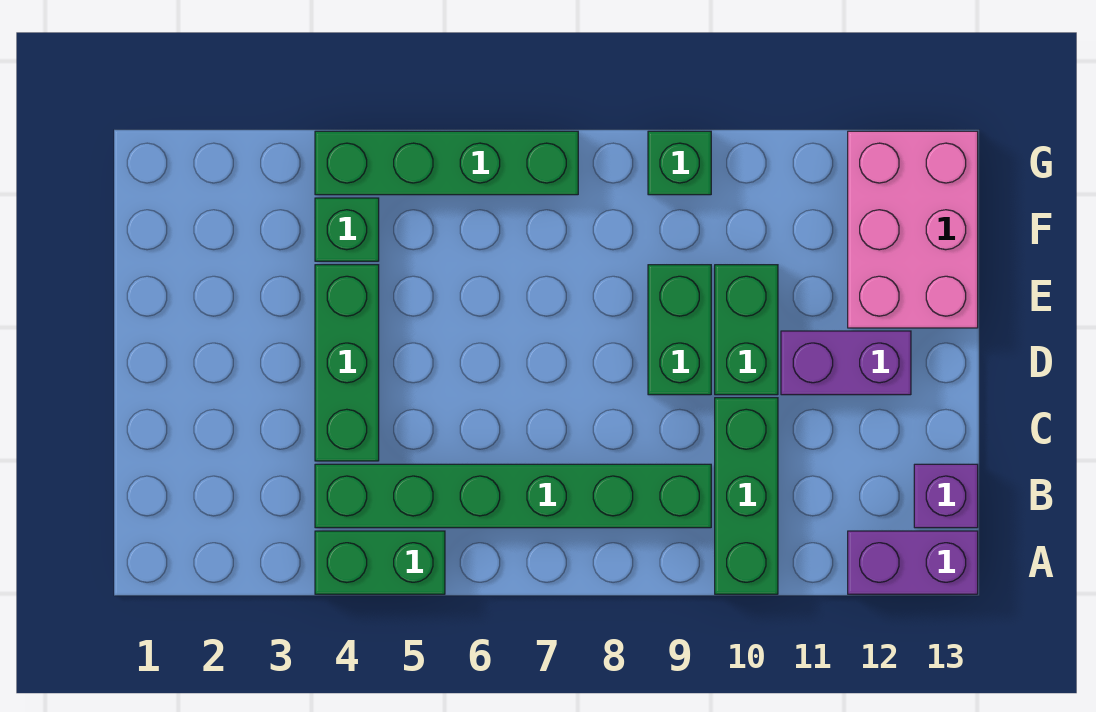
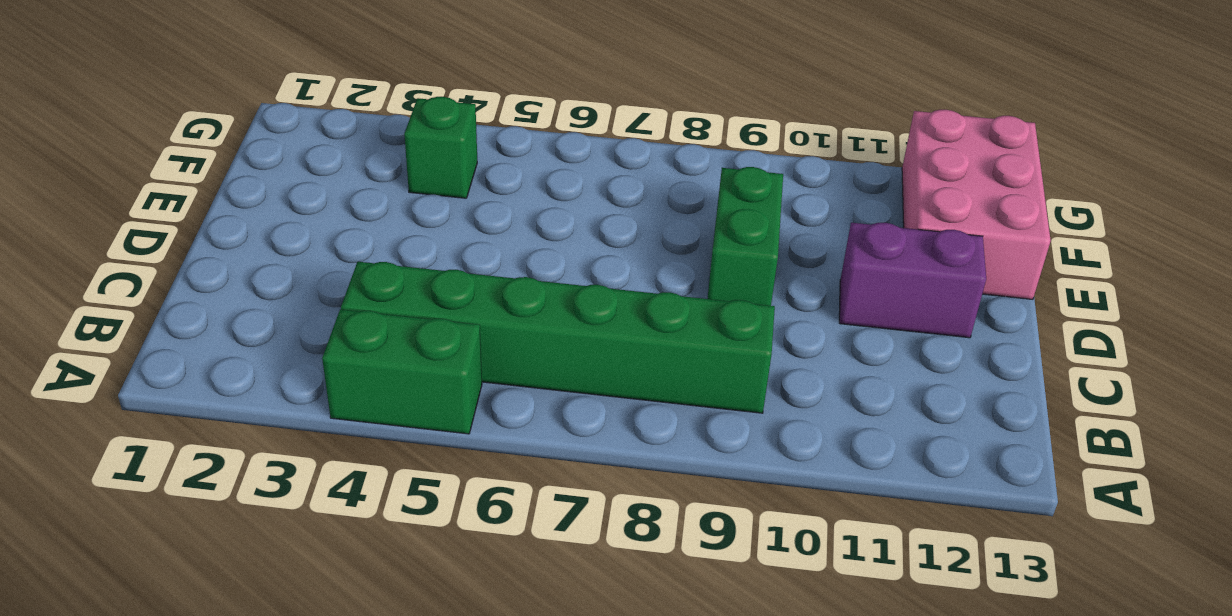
none -> green 1x3 brick [715,398,778,594]
none -> purple 1x2 brick [848,531,978,594]
none -> purple 1x1 brick [914,464,978,528]

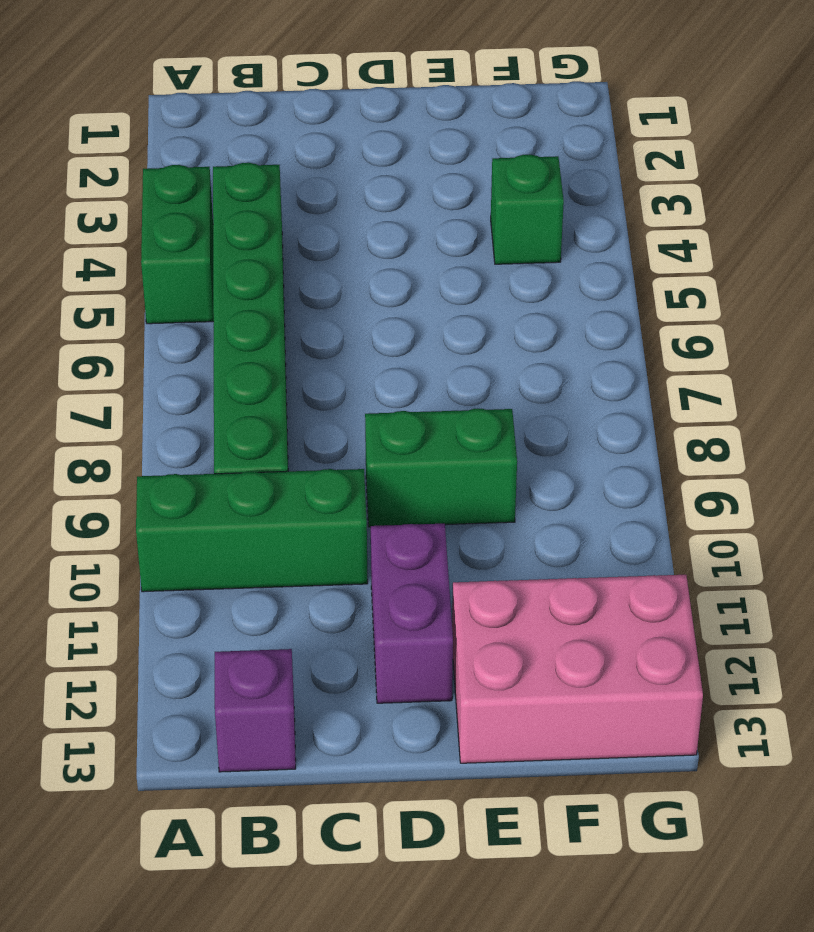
none -> purple 1x2 brick [848,531,978,594]
none -> green 1x3 brick [315,265,379,461]
none -> green 1x2 brick [715,265,778,395]

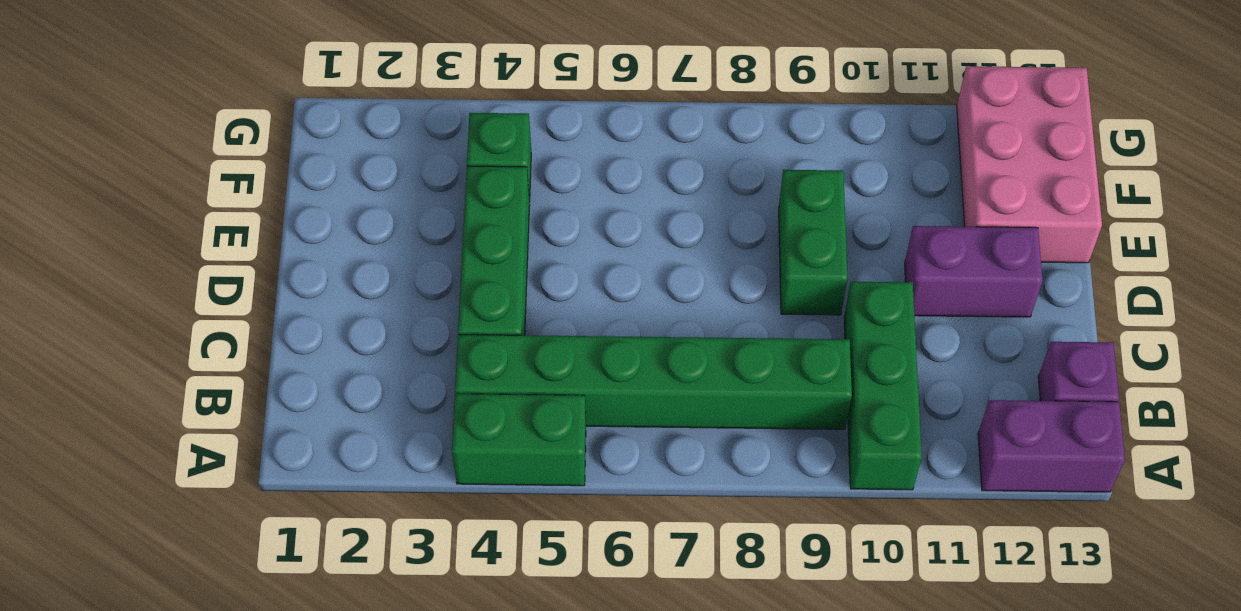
none -> green 1x2 brick [715,265,778,395]
none -> green 1x4 brick [315,131,578,195]
none -> green 1x1 brick [648,131,711,195]

